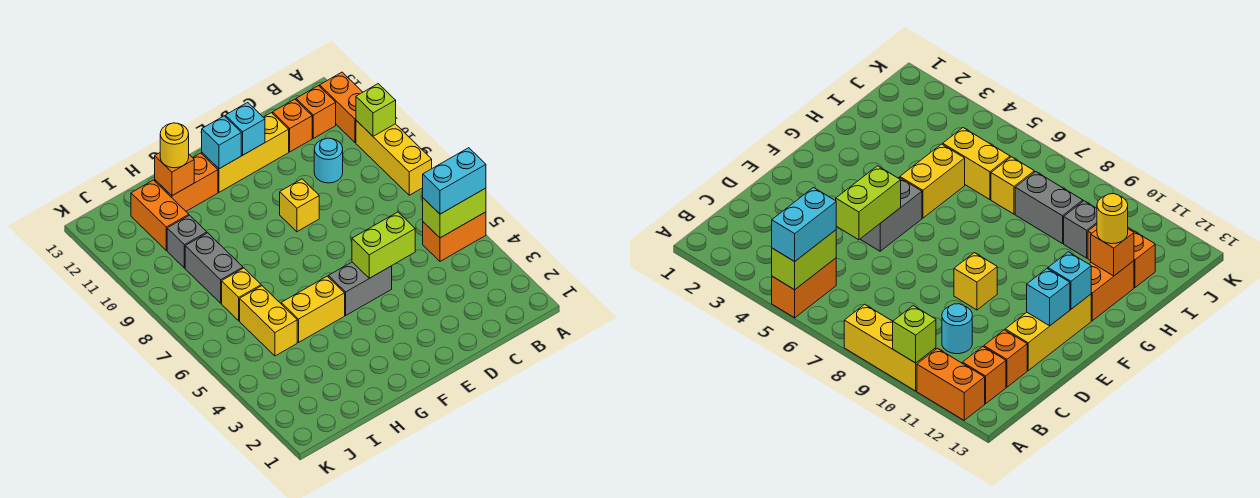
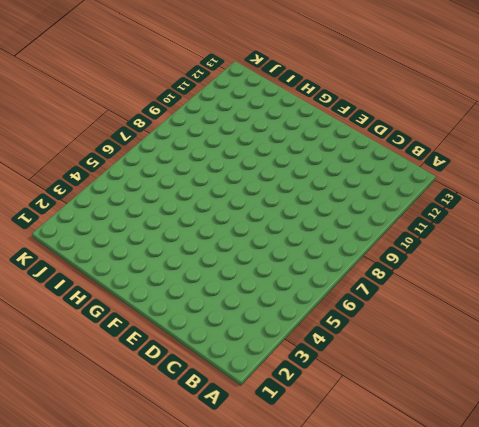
none -> orange 1x2 brick [423,212,486,261]
none -> yellow 1x3 brick [356,120,432,195]
none -> orange 1x2 brick [320,72,363,142]

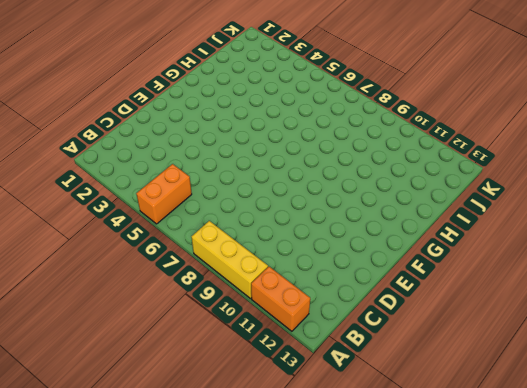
none -> orange 1x1 brick [296,86,336,138]
none -> cyan 1x1 round brick [314,138,343,183]
none -> orange 1x1 brick [273,99,312,152]

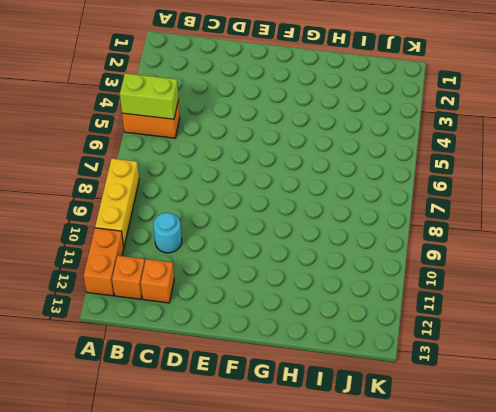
none -> yellow 1x3 brick [202,113,289,192]
none -> grey 1x2 brick [328,262,392,315]
none -> yellow 1x1 brick [280,179,319,232]

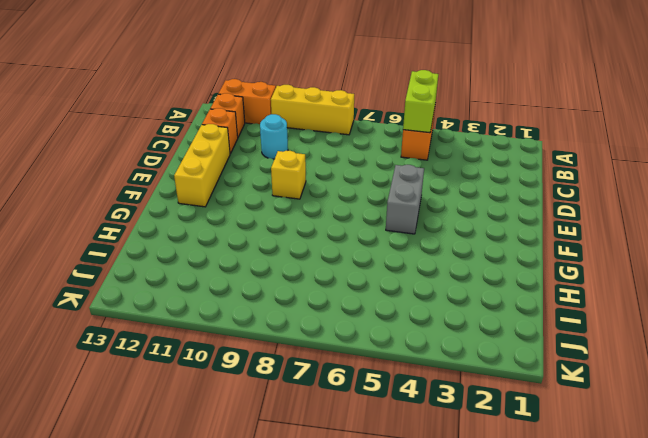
none -> yellow 1x2 brick [281,276,345,342]
none -> orange 1x2 brick [155,153,218,211]
none -> yellow 1x2 brick [240,286,297,356]

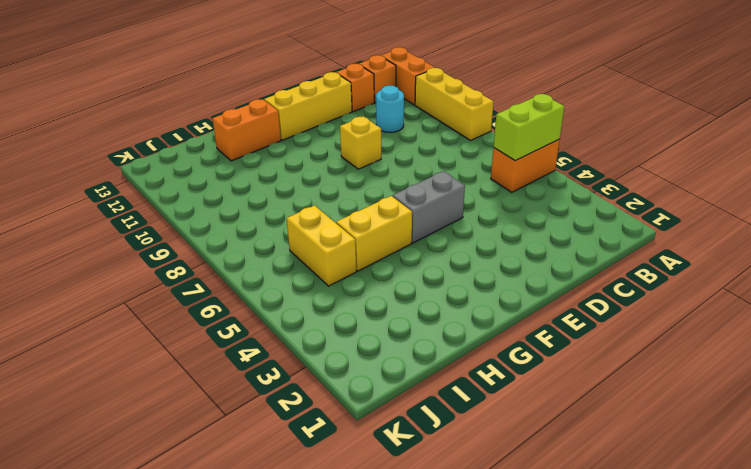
none -> yellow 1x1 brick [222,268,261,321]
none -> grey 1x2 brick [185,233,243,303]
none -> grey 1x1 brick [167,215,207,268]

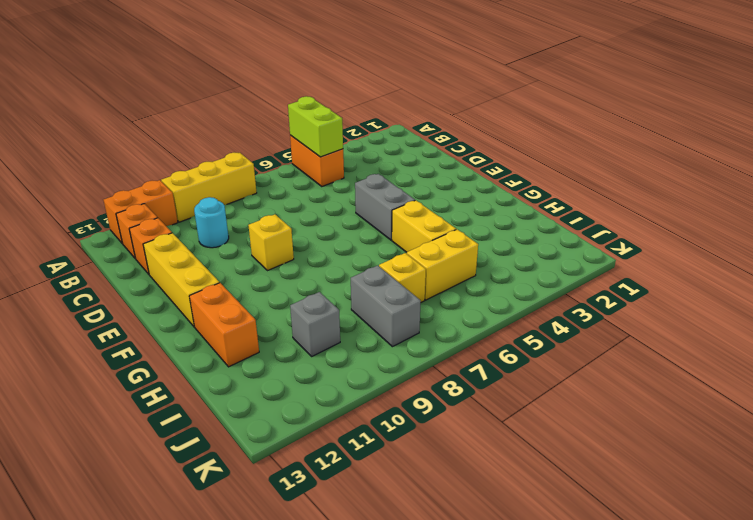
grey 1x2 brick [351,265,421,347] -> grey 1x2 brick turned to [185,233,243,303]
none -> orange 1x2 brick [131,180,189,250]
none -> lime 1x1 brick [356,84,396,136]
none -> lime 1x2 brick [352,212,415,278]

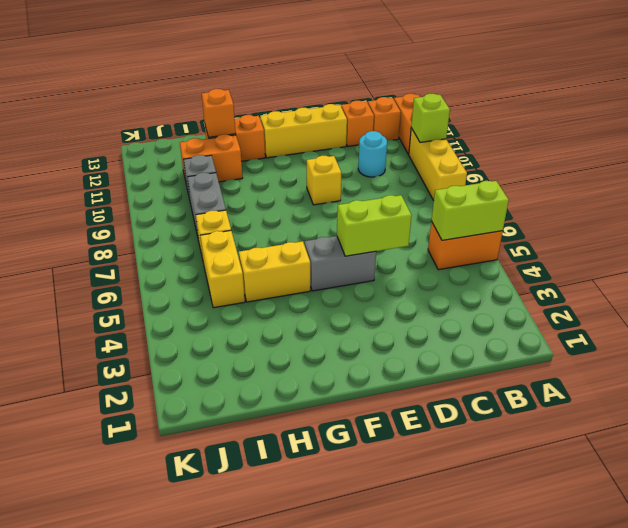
orange 1x2 brick [180,134,243,182] -> orange 1x2 brick turned to [131,180,189,250]
none -> cyan 1x1 brick [225,102,265,155]
none -> cyan 1x1 brick [202,116,241,169]
none -> cyan 1x2 brick [423,148,486,214]

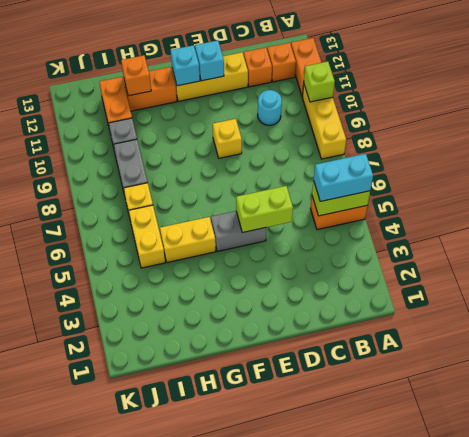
none -> yellow 1x1 round brick [160,123,189,168]

